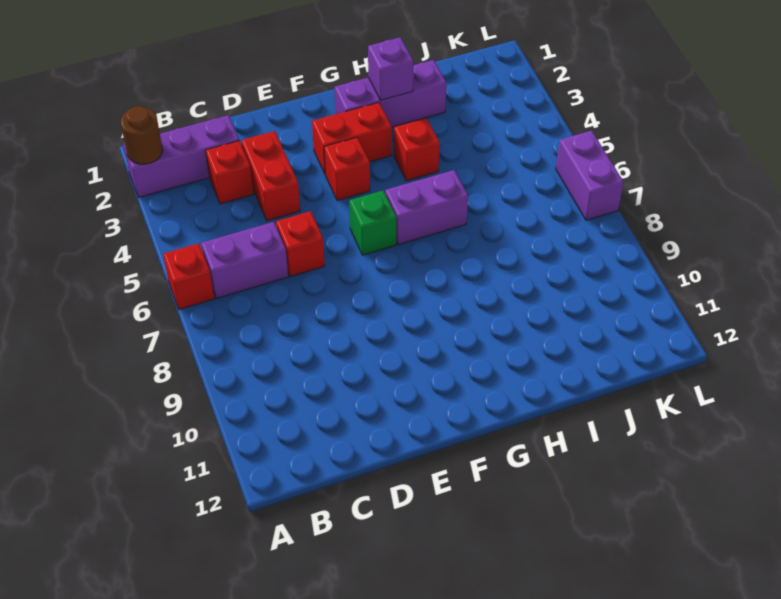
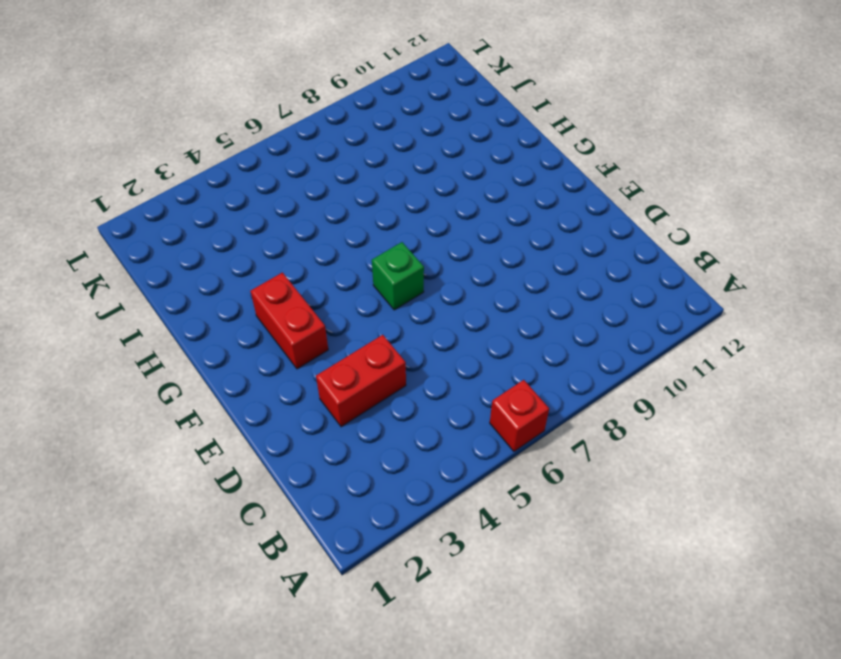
none -> purple 1x3 brick [123,115,239,198]
none -> purple 1x2 brick [201,222,288,298]
none -> red 1x1 brick [206,141,253,204]

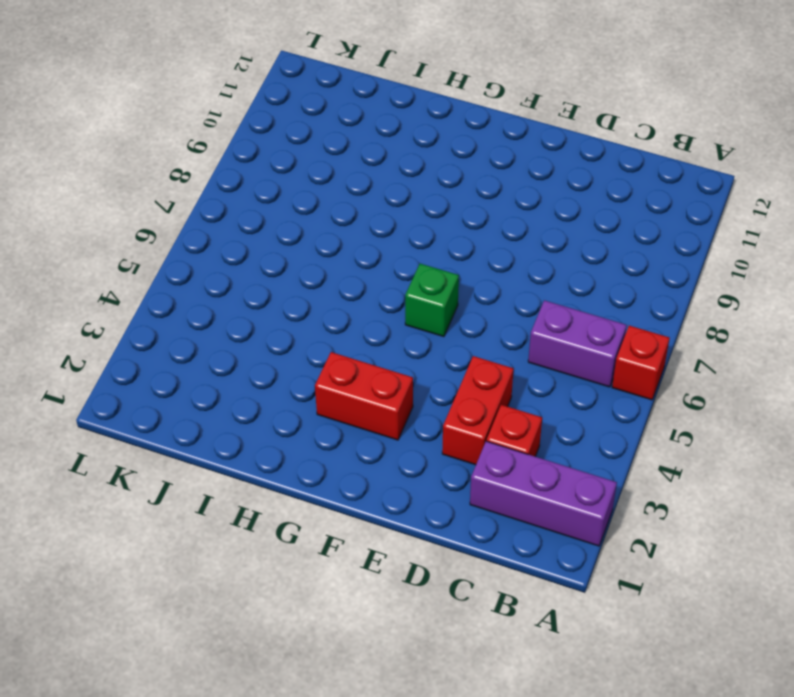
none -> red 1x1 brick [276,211,325,277]
none -> red 1x1 brick [324,137,370,201]
none -> purple 1x3 brick [334,60,446,127]

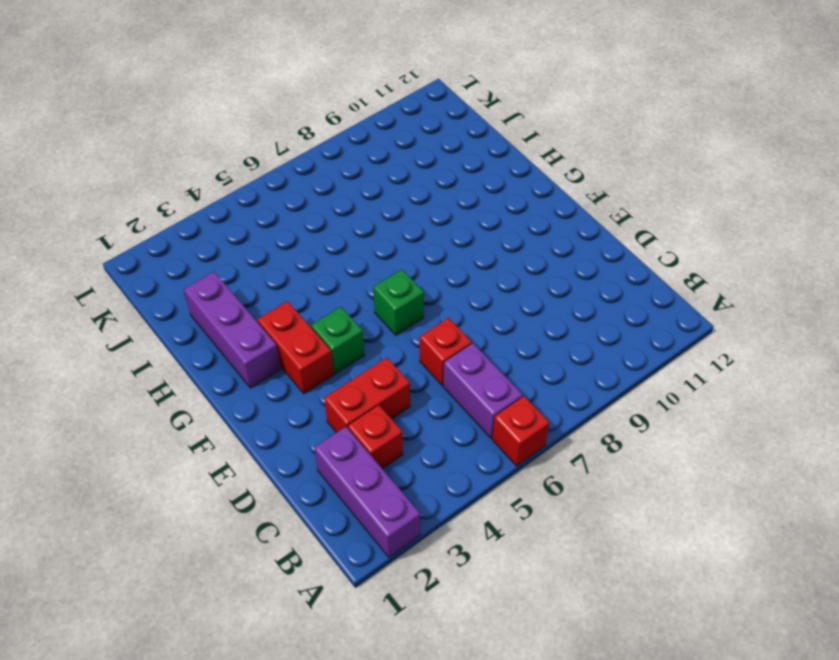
green 1x1 brick [311,307,364,374] -> red 1x1 brick [324,137,370,201]
none -> purple 1x2 brick [385,170,468,245]
none -> red 1x1 brick [394,118,440,181]
none -> purple 1x2 brick [556,131,624,220]

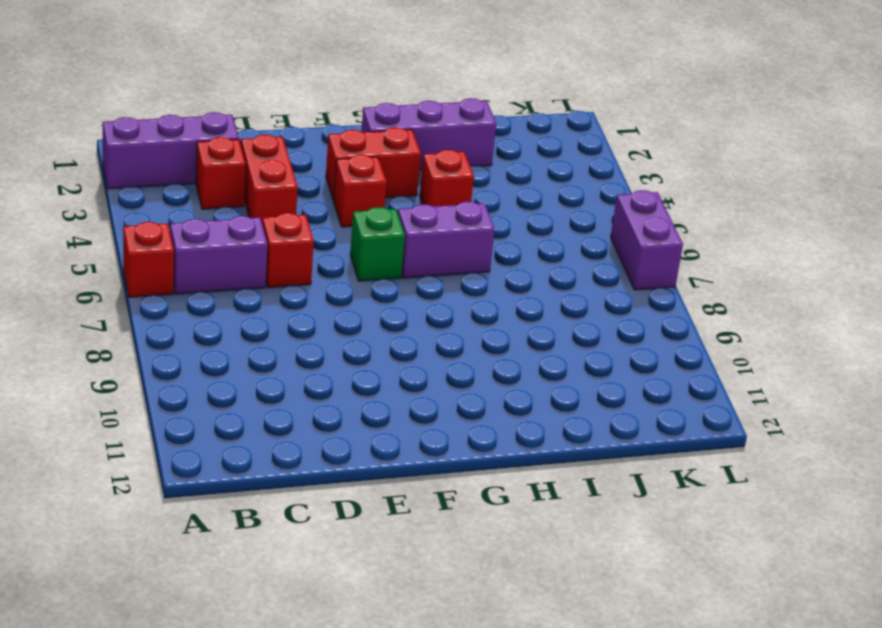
none -> brown 1x1 round brick [120,106,163,164]
none -> purple 1x1 brick [368,37,413,100]

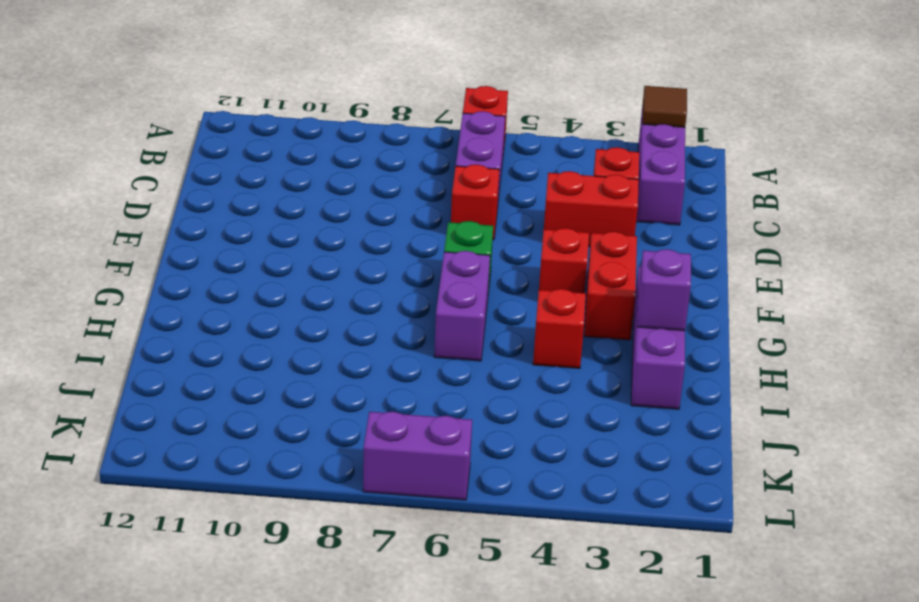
brown 1x1 tile [642,86,687,127] -> brown 1x1 round brick [120,106,163,164]

